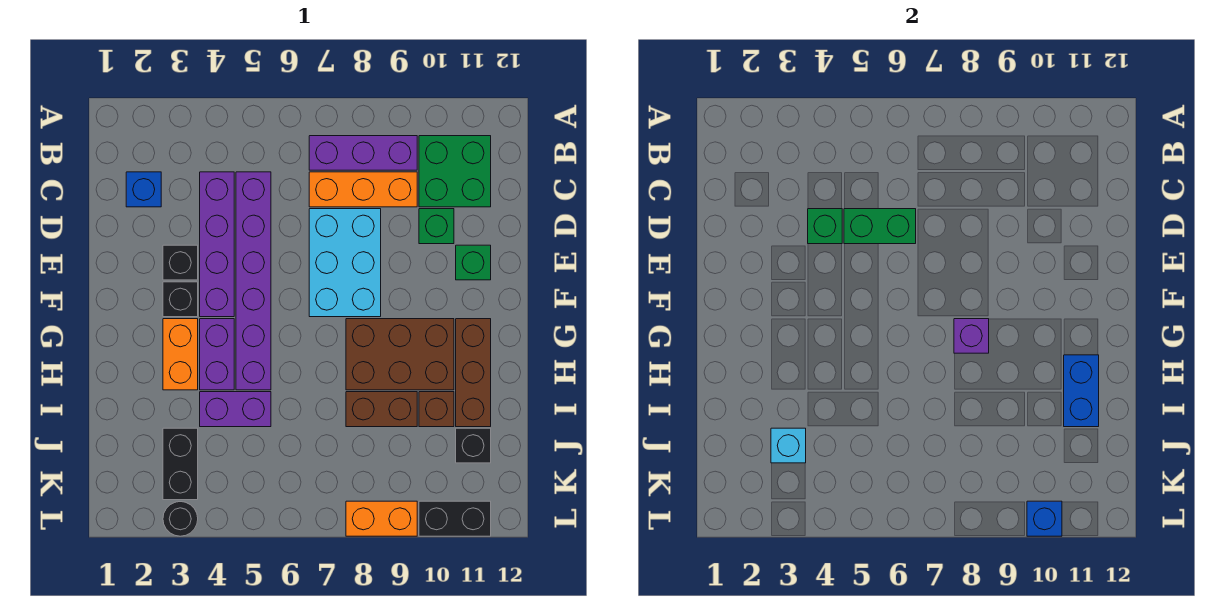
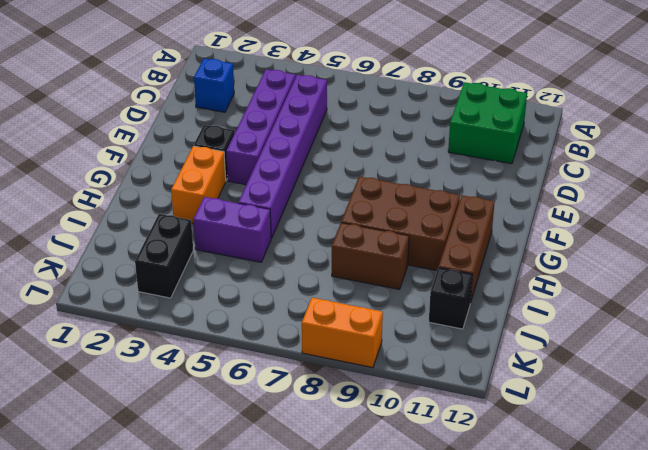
none -> purple 1x3 brick [309,136,417,170]
none -> orange 1x3 brick [309,172,417,207]
none -> cyan 2x3 brick [309,209,381,317]

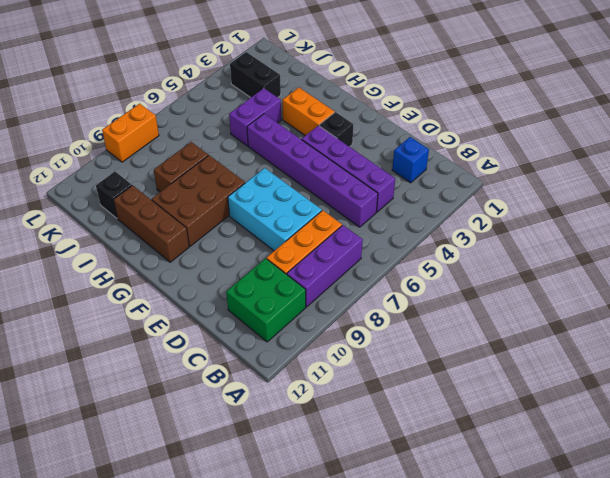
none -> green 1x1 brick [419,209,454,244]
none -> black 1x1 brick [163,245,198,280]
none -> green 1x1 brick [456,245,491,280]

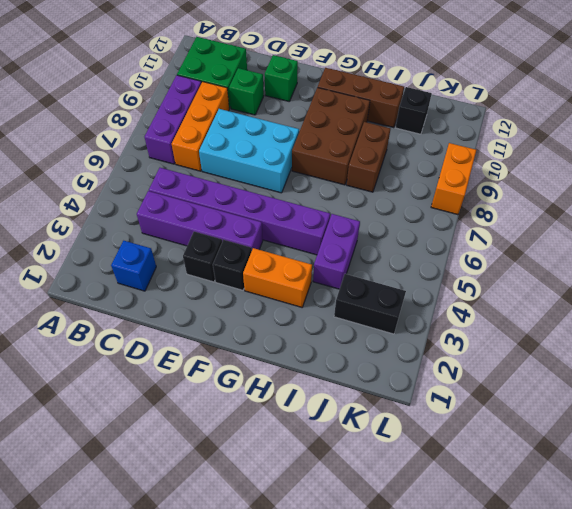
none -> purple 1x2 brick [200,319,234,390]
none -> brown 1x1 brick [419,392,454,427]
none -> black 1x1 round brick [163,502,198,536]

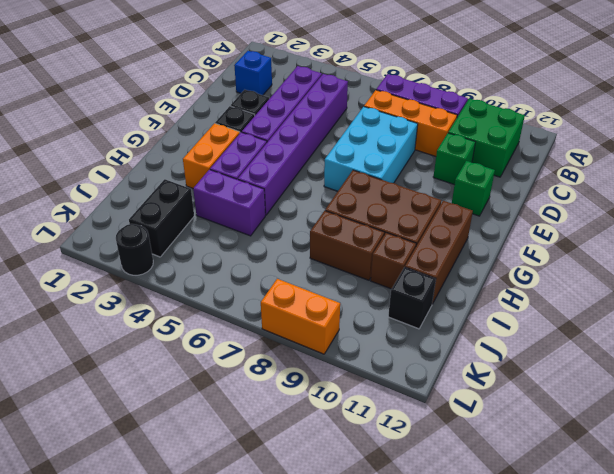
none -> black 1x2 brick [419,501,491,536]
none -> green 1x1 brick [808,209,842,244]
none -> green 1x2 brick [844,209,916,244]

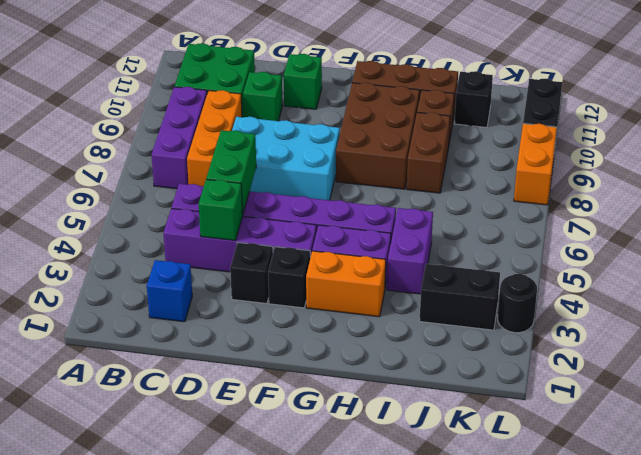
none -> purple 1x1 brick [954,319,989,353]
none -> blue 1x2 brick [1064,355,1099,427]
none -> cyan 1x1 brick [771,428,806,463]

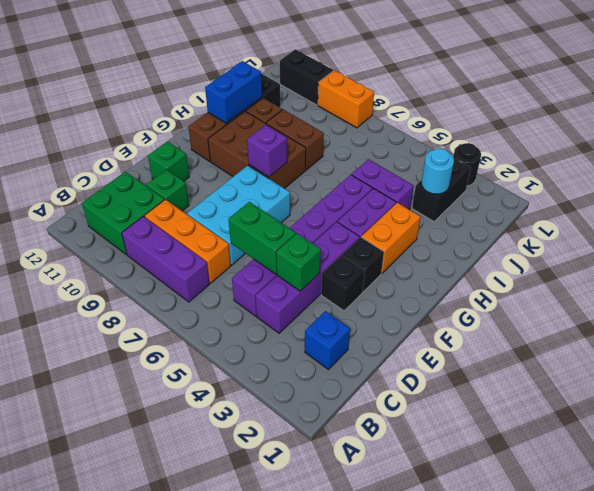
cyan 1x1 round brick [421,148,454,194] -> cyan 1x1 brick [771,428,806,463]
none -> blue 1x1 brick [1027,501,1062,536]

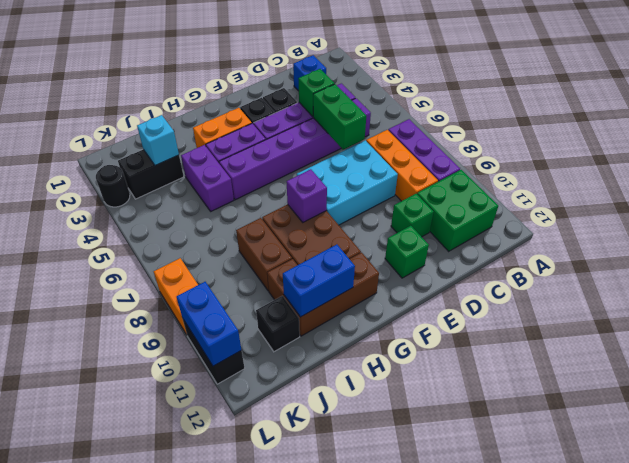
blue 1x2 brick [177,282,241,366] -> blue 1x1 brick [1027,501,1062,536]

